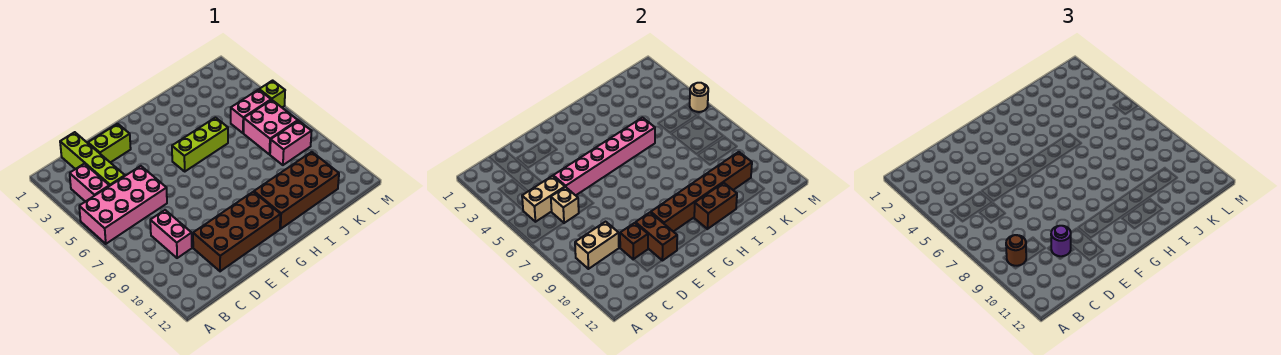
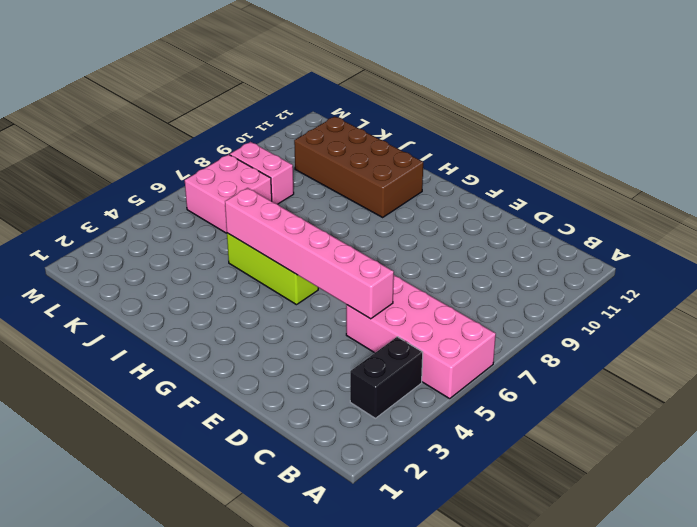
black 1x2 brick [350,337,423,418] -> pink 1x2 brick [70,164,109,202]
none -> lime 1x4 brick [60,132,125,186]
none -> pink 1x2 brick [150,210,192,258]
none -> lime 1x2 brick [88,124,131,163]

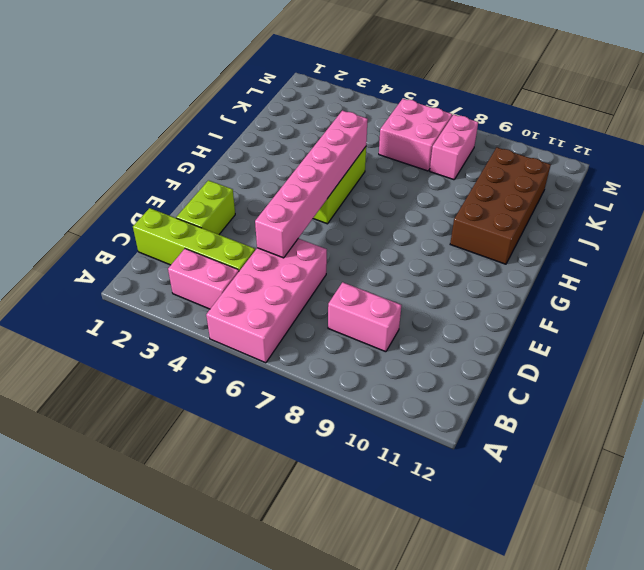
none -> brown 2x4 brick [193,192,280,271]
none -> pink 1x2 brick [231,90,271,133]
none -> lime 1x1 brick [259,81,285,107]

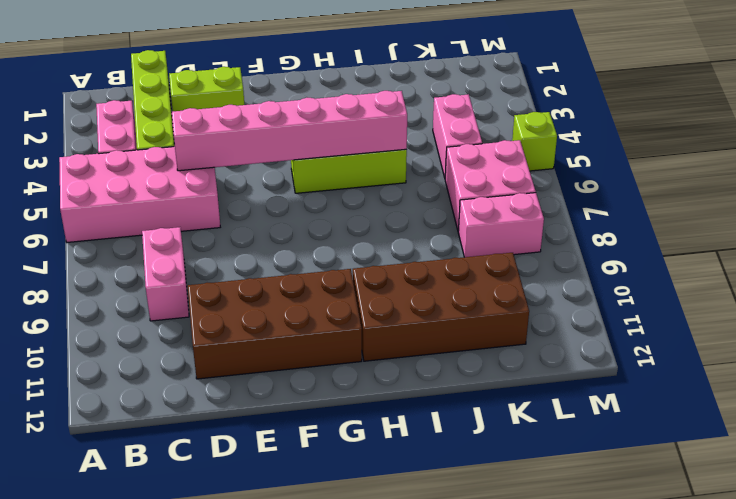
pink 1x2 brick [433,94,482,178] -> pink 1x2 brick turned to [231,90,271,133]
none -> tan 1x2 brick [522,176,565,222]
none -> tan 1x2 brick [575,222,619,269]
none -> tan 1x1 brick [551,187,579,223]

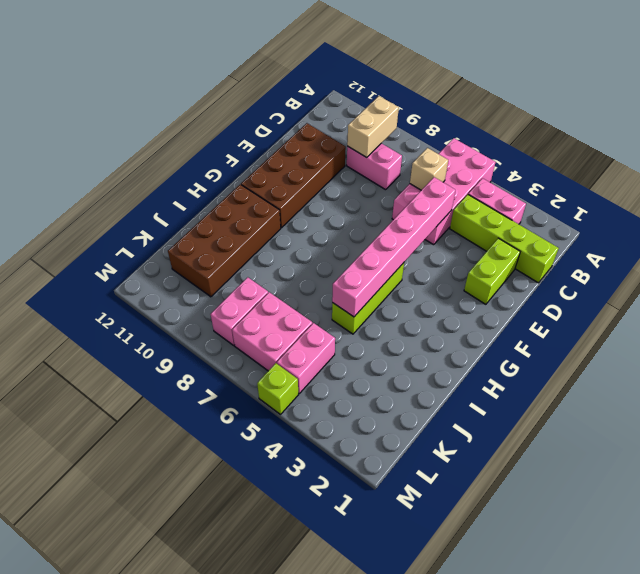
none -> tan 1x2 brick [522,176,565,222]
none -> brown 1x1 brick [620,223,648,259]
none -> brown 1x2 brick [636,212,677,261]

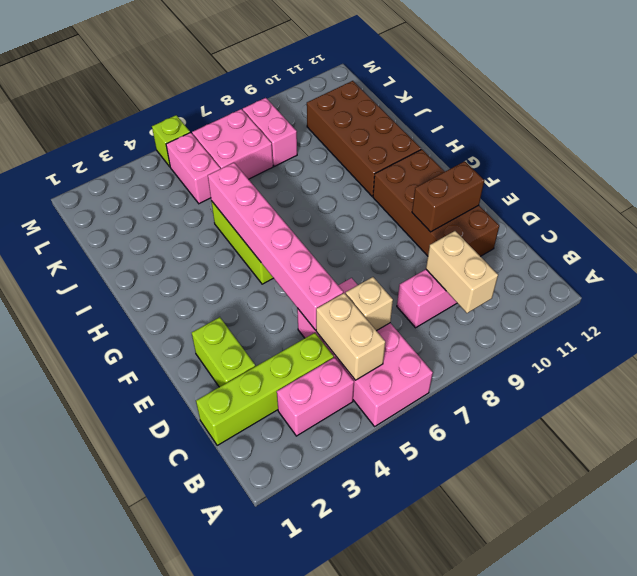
none -> brown 1x1 brick [620,223,648,259]
none -> brown 1x6 brick [651,152,752,232]
none -> brown 1x2 brick [694,183,737,229]

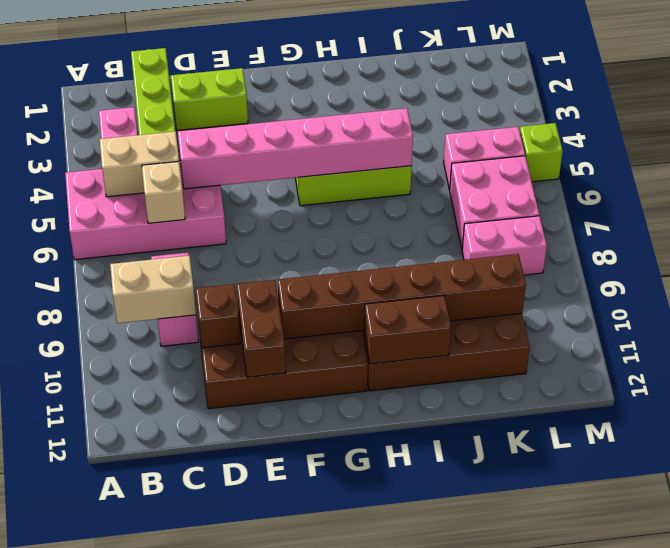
none -> tan 1x1 round brick [690,83,708,112]
none -> brown 1x1 round brick [1006,235,1026,266]
none -> purple 1x1 round brick [1051,226,1071,256]

